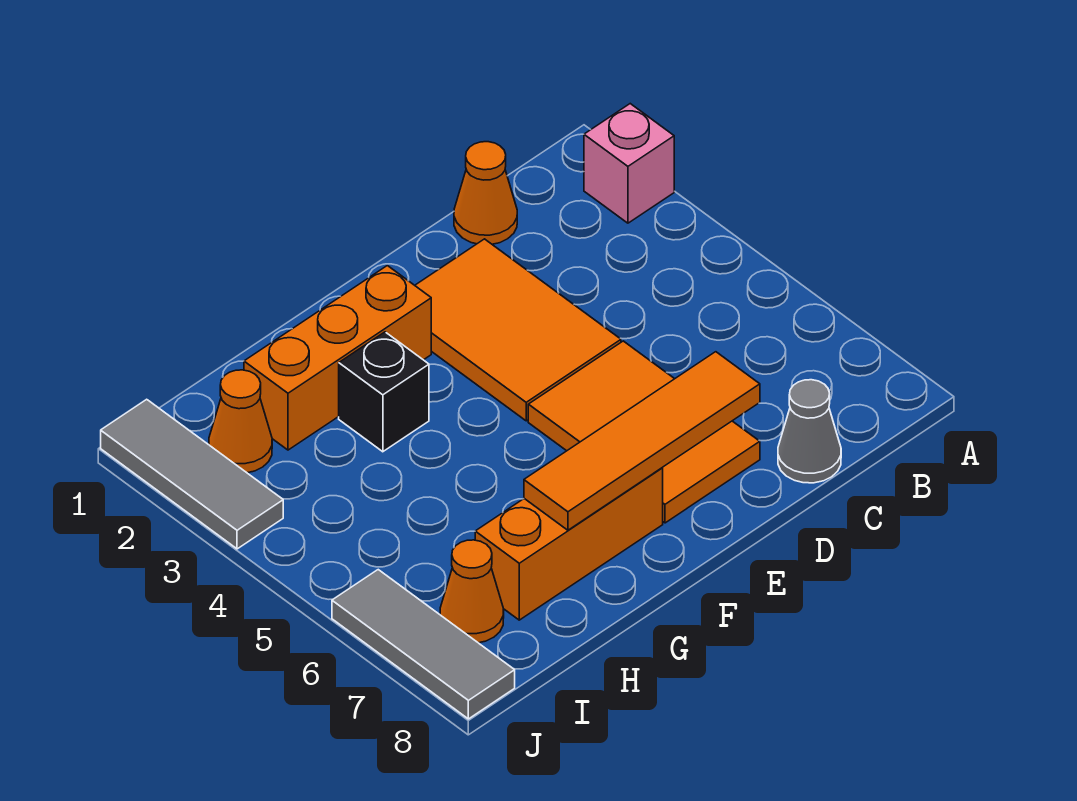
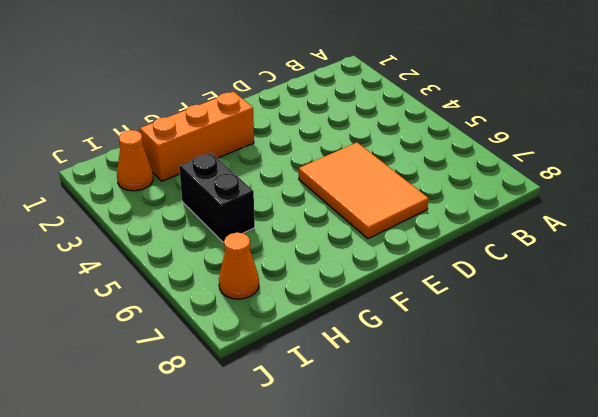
black 1x2 brick [179,153,255,242] -> none
none -> pink 1x1 brick [584,104,674,223]
none -> orange 1x1 cone [454,142,517,244]
none -> grey 1x1 cone [778,380,841,483]

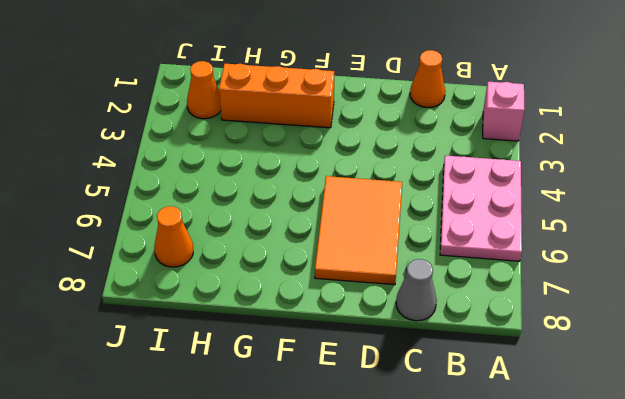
pink 2x3 plate [440,155,522,261] -> none
none -> orange 2x3 tile [415,239,621,421]
none -> orange 1x3 brick [475,468,663,620]
none -> black 1x1 brick [339,332,429,452]

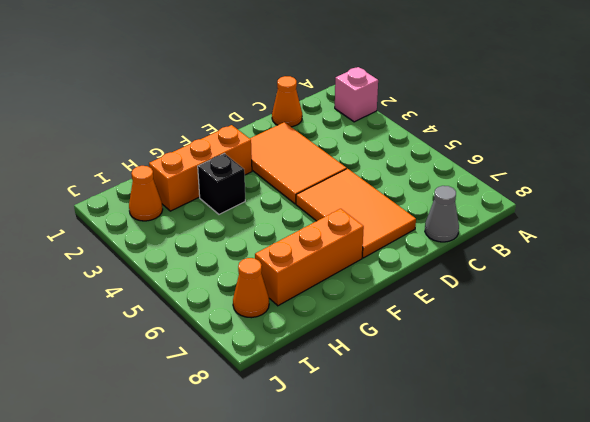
none -> grey 1x3 tile [101,399,283,549]
none -> grey 1x3 tile [332,570,515,719]
none -> orange 1x4 tile [524,352,760,530]

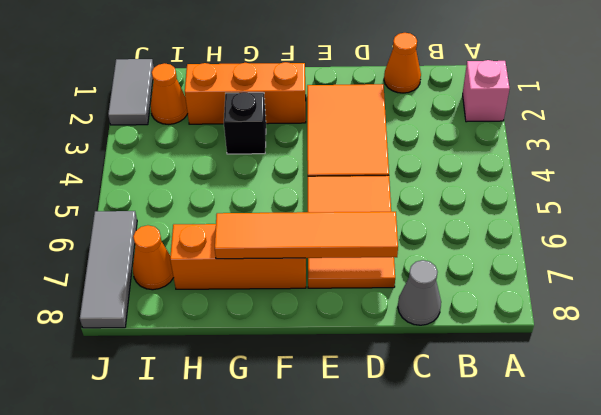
grey 1x2 tile [108,59,154,125] -> grey 1x3 tile [101,399,283,549]

